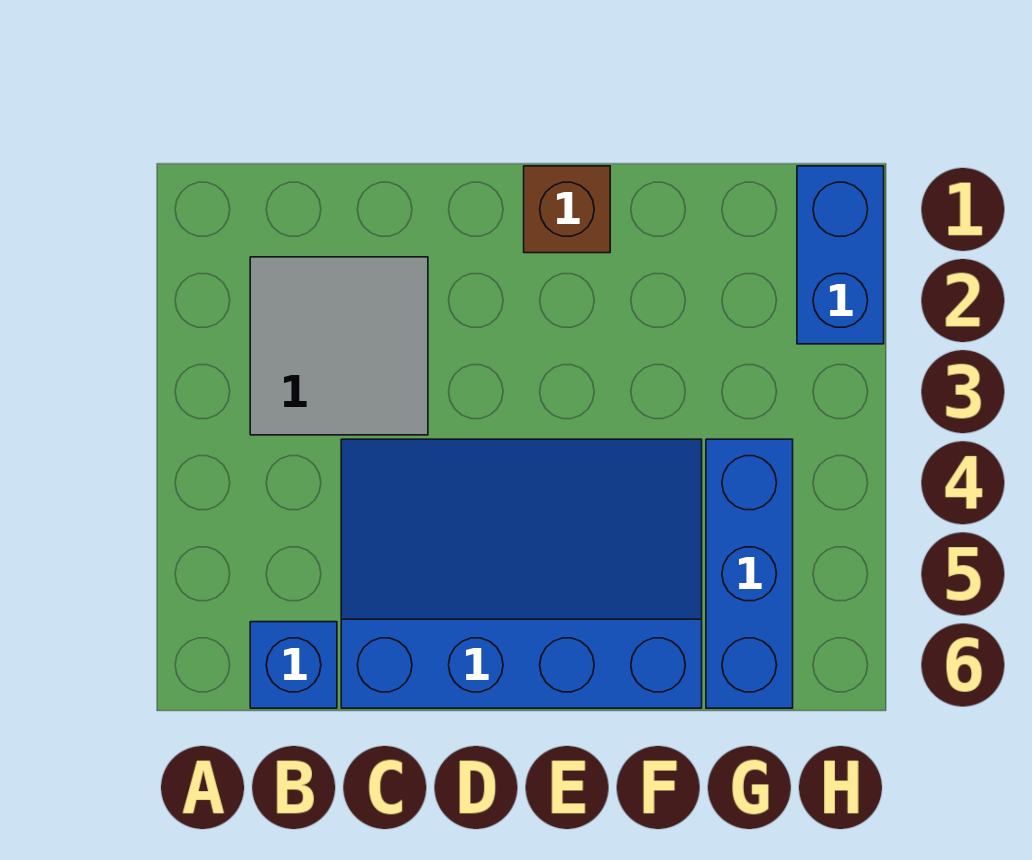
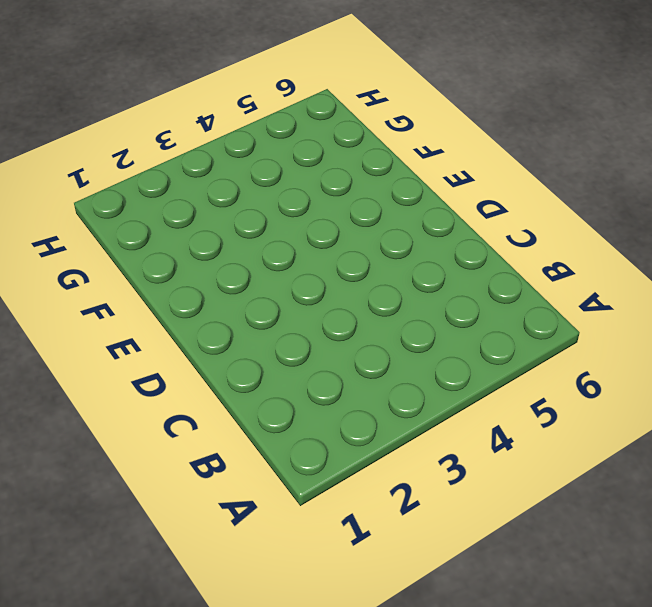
none -> grey 2x2 tile [250,257,428,435]
none -> blue 1x1 brick [250,622,337,708]

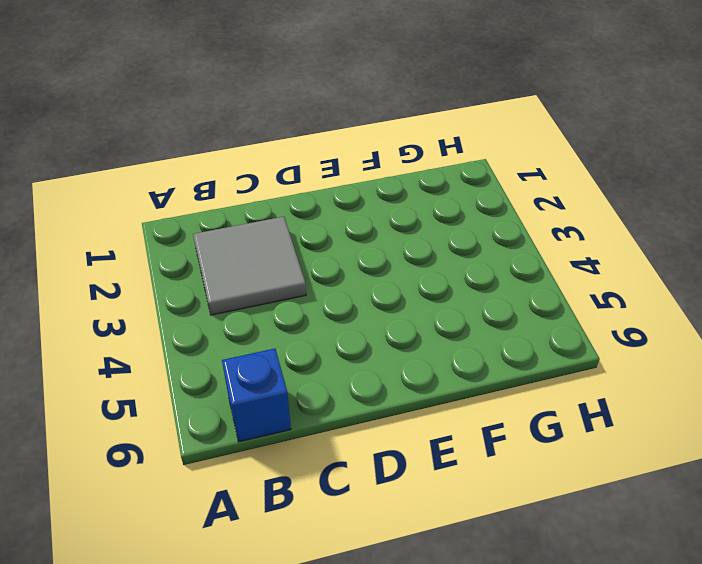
none -> blue 3x4 slope [341,439,702,708]
none -> brown 1x1 brick [524,166,610,253]

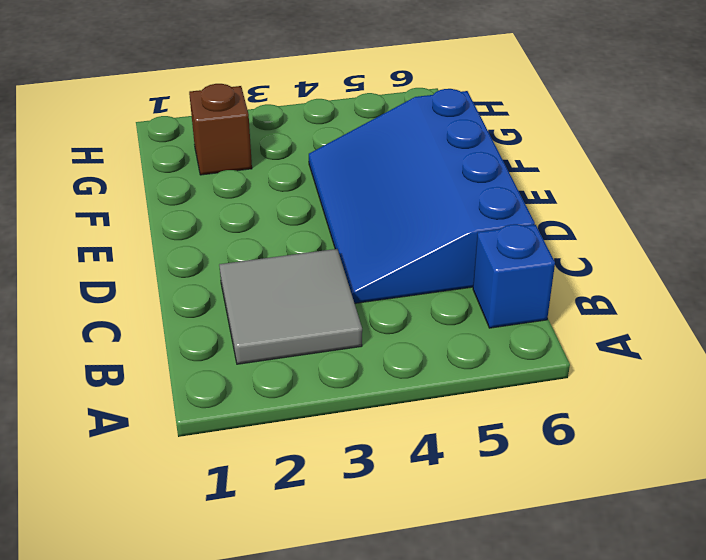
brown 1x1 brick [189,84,252,175] -> brown 1x1 brick moved to [524,166,610,253]
none -> blue 1x3 brick [706,439,793,708]
none -> blue 1x2 brick [797,166,884,344]

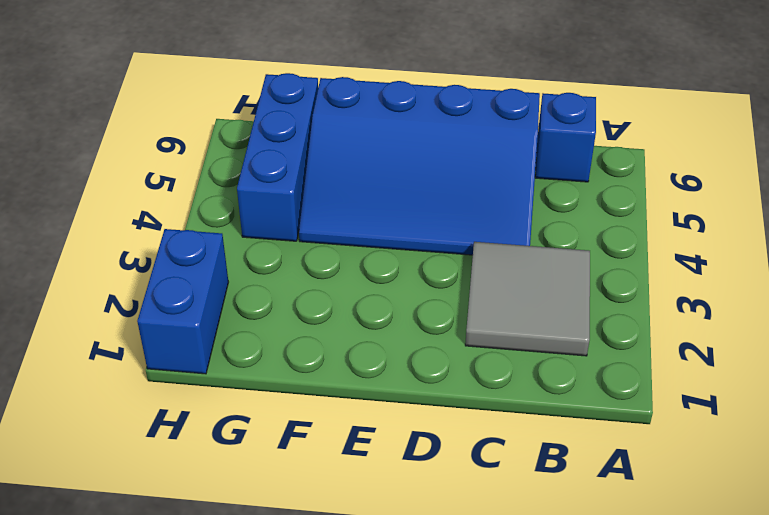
none -> brown 1x1 brick [524,166,610,253]

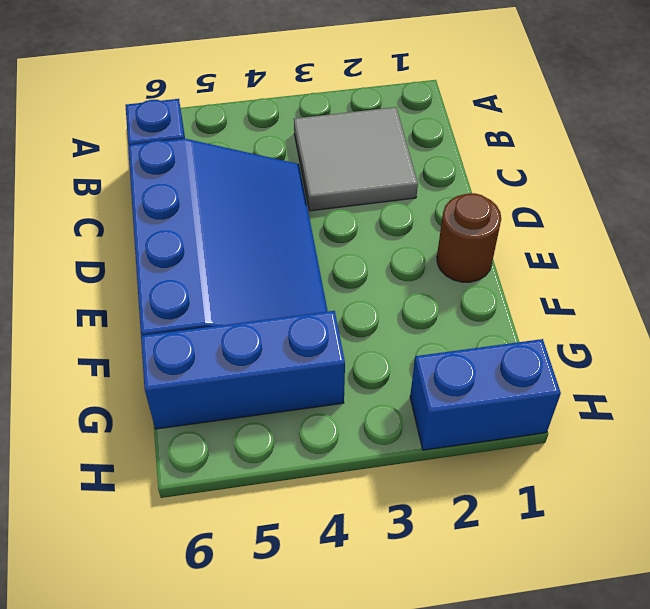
brown 1x1 round brick [437,193,501,282] -> brown 1x1 brick [524,166,610,253]

